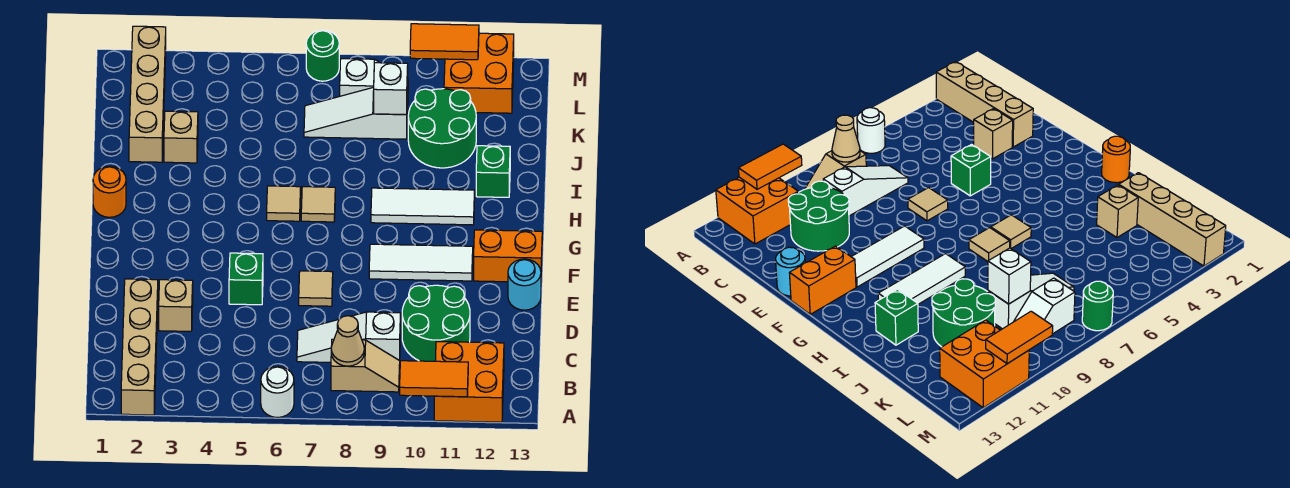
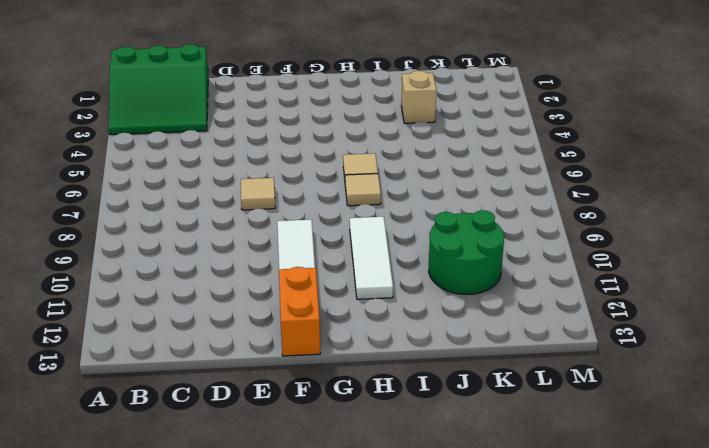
green 3x3 slope [109,44,208,134] -> tan 1x4 brick [121,279,158,415]
none -> white 1x1 round brick [261,366,294,417]
none -> orange 2x2 brick [434,342,504,422]
none -> tan 1x2 slope [331,339,400,392]

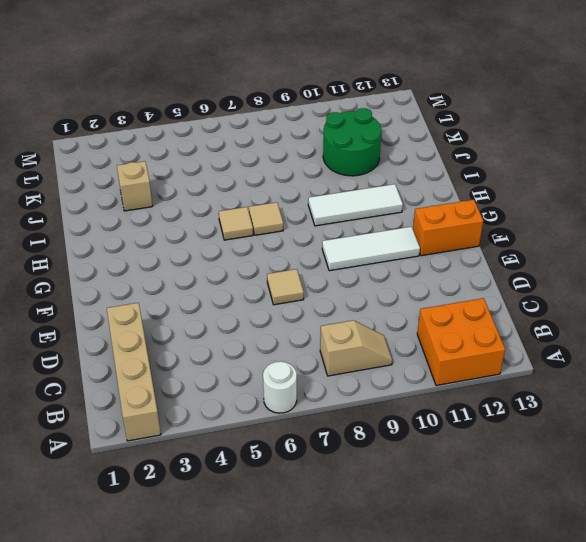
none -> white 1x3 slope [297,312,401,362]
none -> green 2x2 round brick [402,285,470,361]
none -> tan 1x1 brick [159,280,193,331]

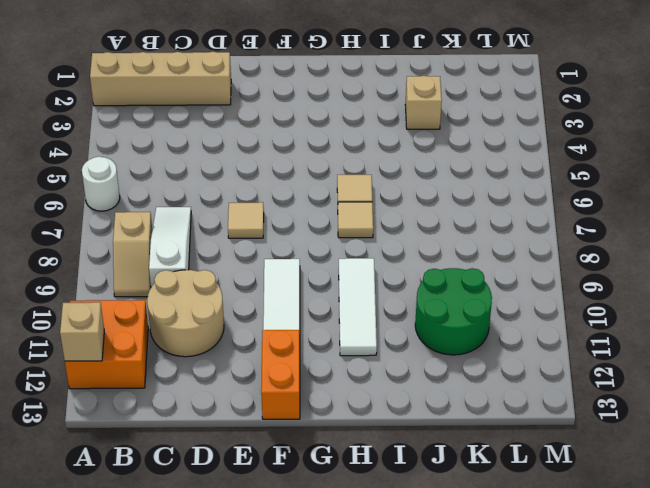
tan 1x1 brick [60,302,104,361] -> tan 1x1 brick moved to [159,280,193,331]
tan 2x2 round brick [147,270,224,357] -> green 2x2 round brick [402,285,470,361]
none -> green 1x1 brick [229,253,263,305]
none -> cyan 1x1 round brick [508,259,541,310]
none -> orange 1x1 round brick [93,166,126,217]

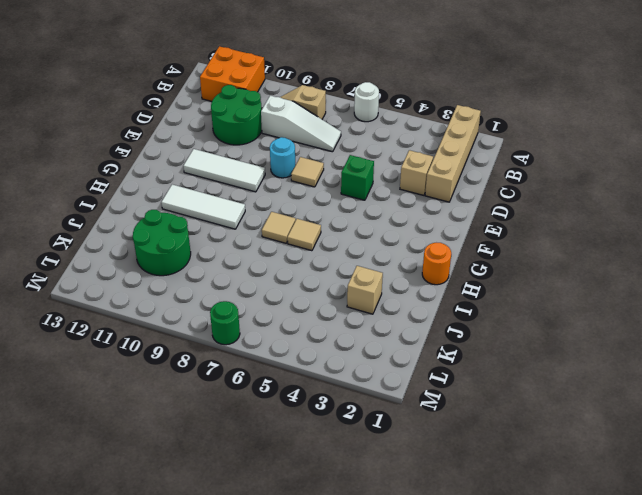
cyan 1x1 round brick [270,137,295,178] -> cyan 1x1 round brick moved to [508,259,541,310]
none -> orange 1x2 brick [474,230,542,282]
none -> green 1x1 brick [476,146,510,197]
none -> tan 1x4 brick [129,26,166,162]

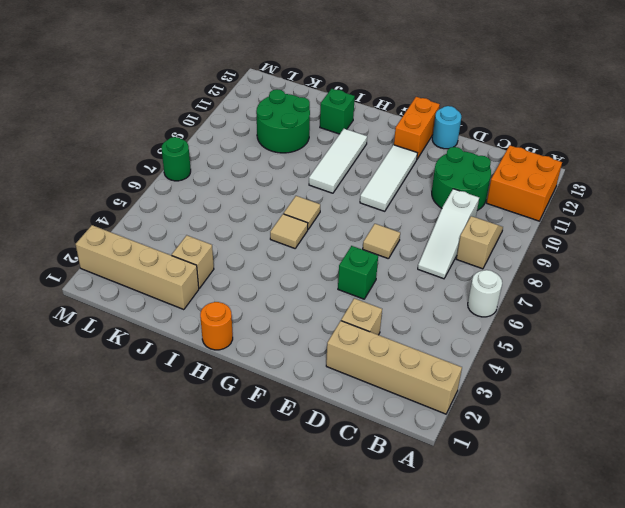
none -> white 1x3 slope [304,87,408,139]
none -> white 1x2 slope [340,59,408,96]
none -> orange 2x2 brick [444,33,514,113]

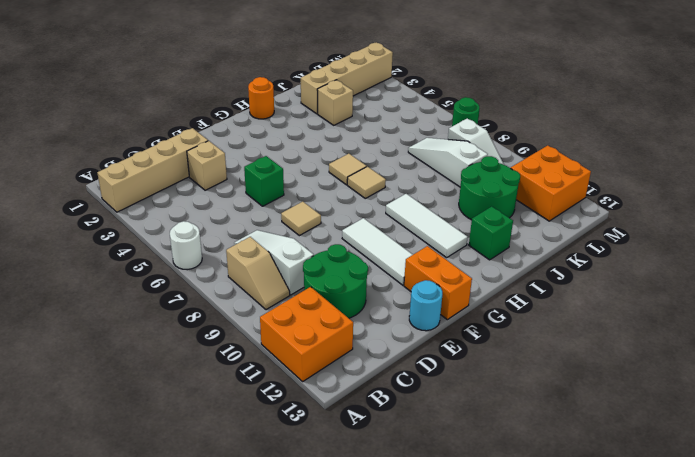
none -> orange 1x2 tile [400,361,468,397]
none -> tan 1x1 cone [331,316,364,366]
none -> white 1x1 brick [374,63,408,115]

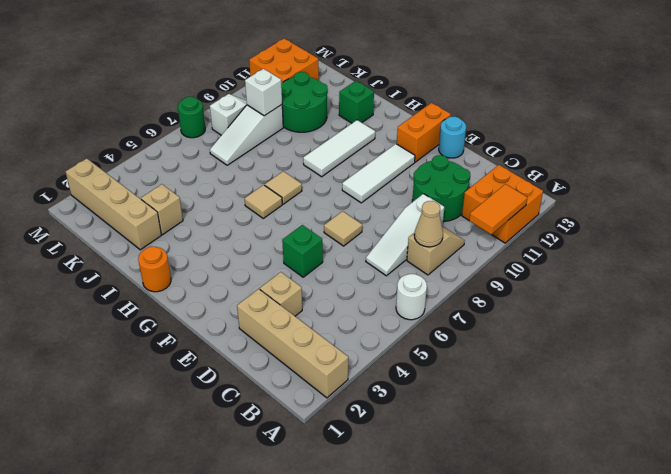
none -> orange 1x2 tile [410,24,479,60]

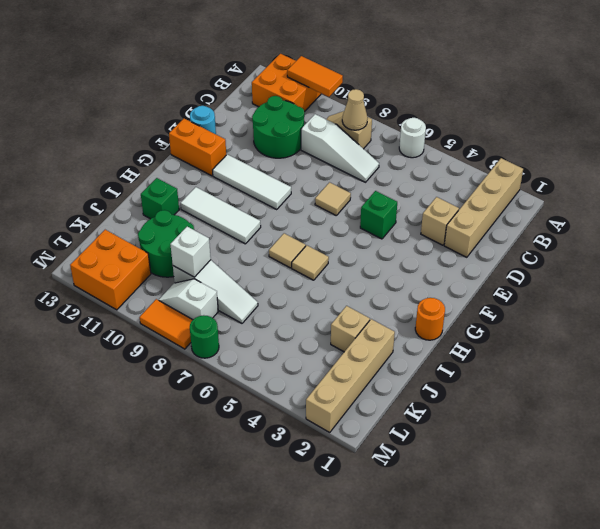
orange 1x2 tile [139,299,192,349] -> orange 1x2 tile moved to [410,24,479,60]

